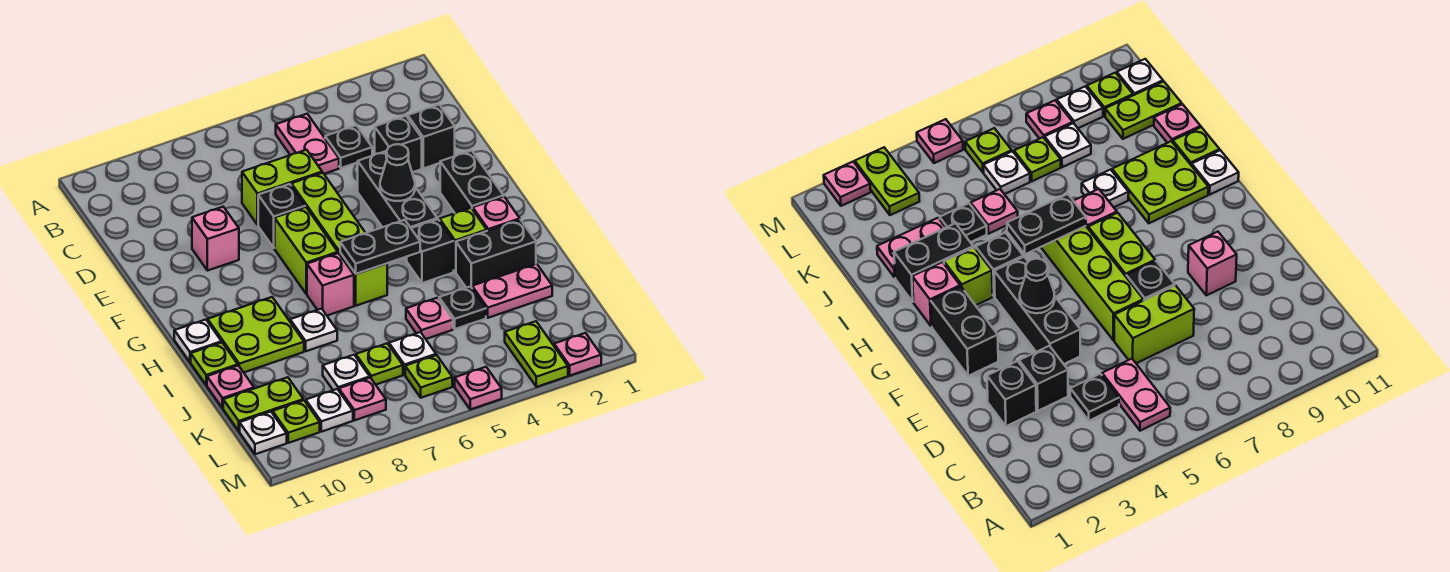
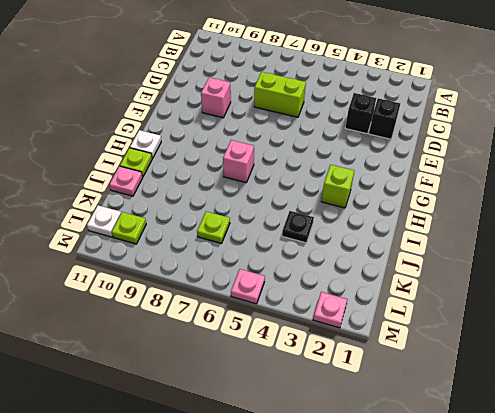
none -> pink 1x2 plate [276,114,339,174]
none -> black 1x1 plate [325,125,372,168]
none -> black 1x3 brick [358,151,437,260]
none -> lime 1x4 brick [291,173,387,306]

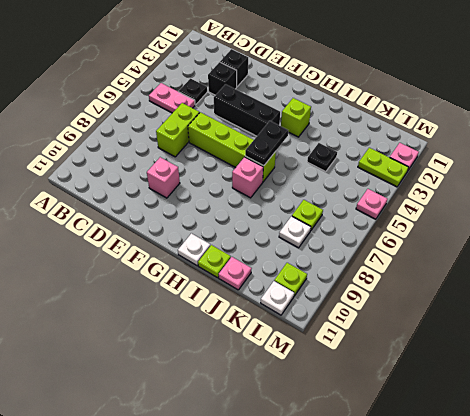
none -> black 1x1 brick [258,184,305,248]
none -> black 1x2 brick [440,151,504,213]
none -> lime 1x2 brick [275,207,338,294]
none -> pink 1x1 brick [473,197,520,231]

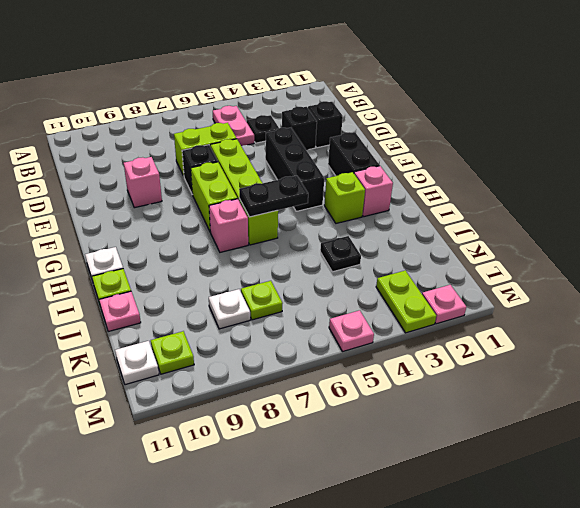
none -> black 1x1 brick [407,219,454,283]
none -> lime 2x2 plate [208,297,304,372]
none -> black 1x2 brick [456,220,536,288]
none -> white 1x1 plate [290,309,337,351]

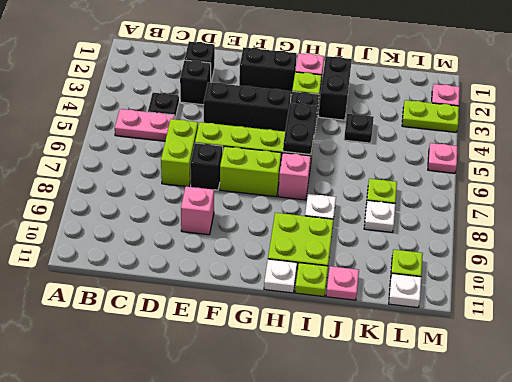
none -> pink 1x2 plate [472,264,552,318]
none -> pink 1x1 plate [406,298,453,339]
none -> white 1x1 plate [389,332,436,375]
none -> lime 1x2 plate [223,377,303,431]

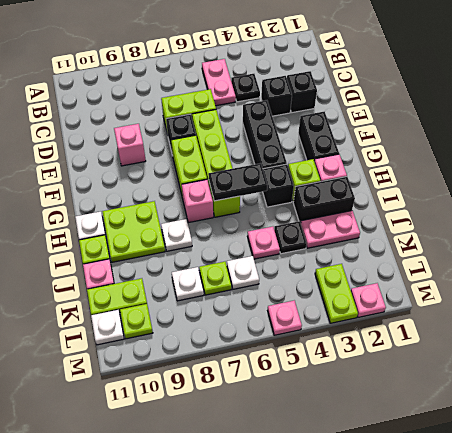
none -> lime 1x1 plate [405,355,452,398]
none -> pink 1x1 plate [339,378,386,420]
none -> white 1x1 plate [306,389,353,432]
none -> black 1x1 cone [380,144,415,201]

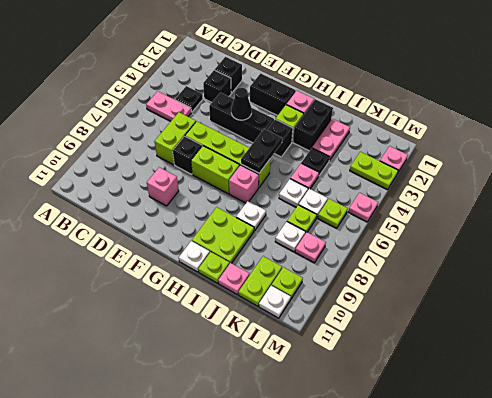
white 1x1 plate [279,179,308,207] -> white 1x1 plate moved to [306,389,353,432]

